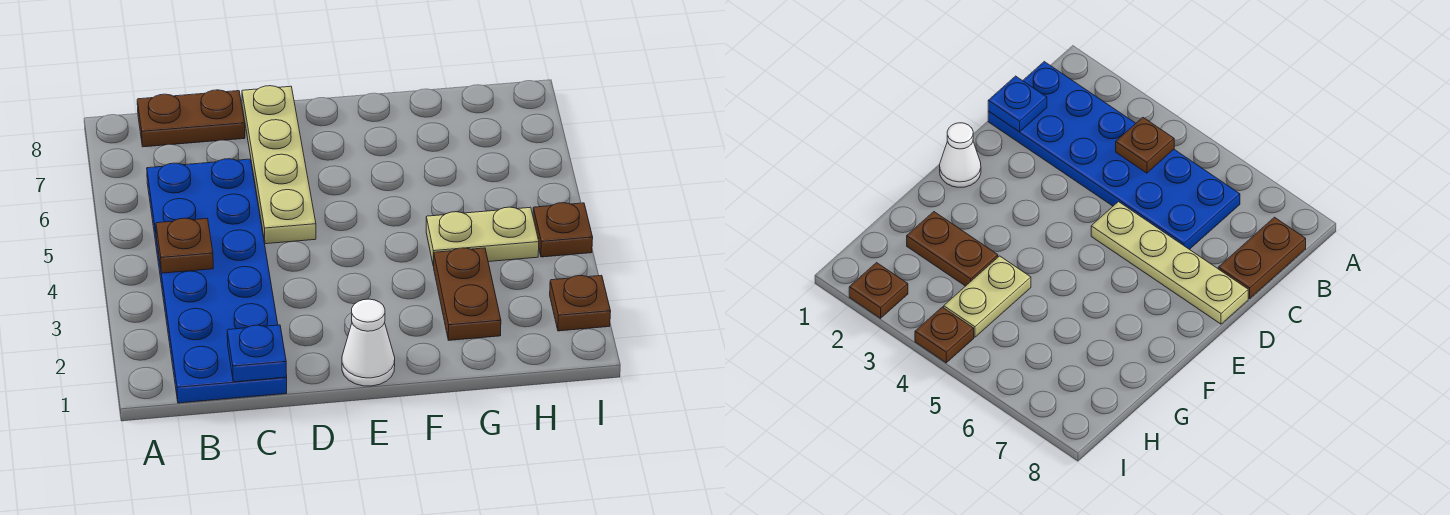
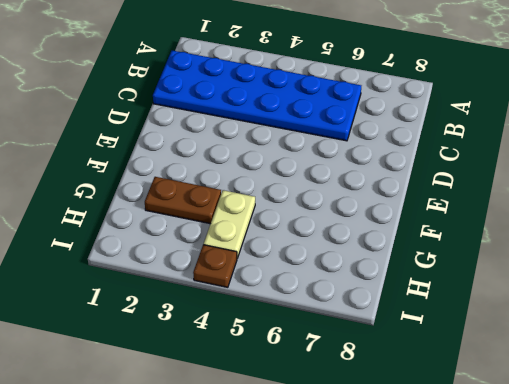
none -> brown 1x2 plate [137,90,245,147]
none -> tan 1x4 plate [242,86,316,244]

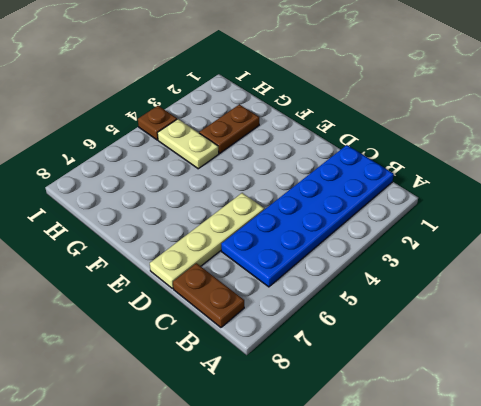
none -> white 1x1 cone [342,299,395,386]
none -> brown 1x1 plate [550,275,611,331]

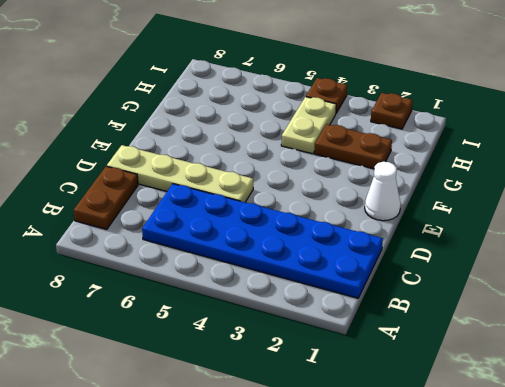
none -> brown 1x1 plate [156,218,213,273]
none -> blue 1x1 plate [227,325,287,382]

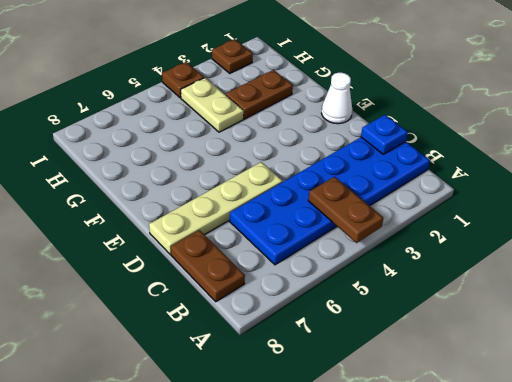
brown 1x2 plate [308,177,383,243] -> brown 1x1 plate [156,218,213,273]

